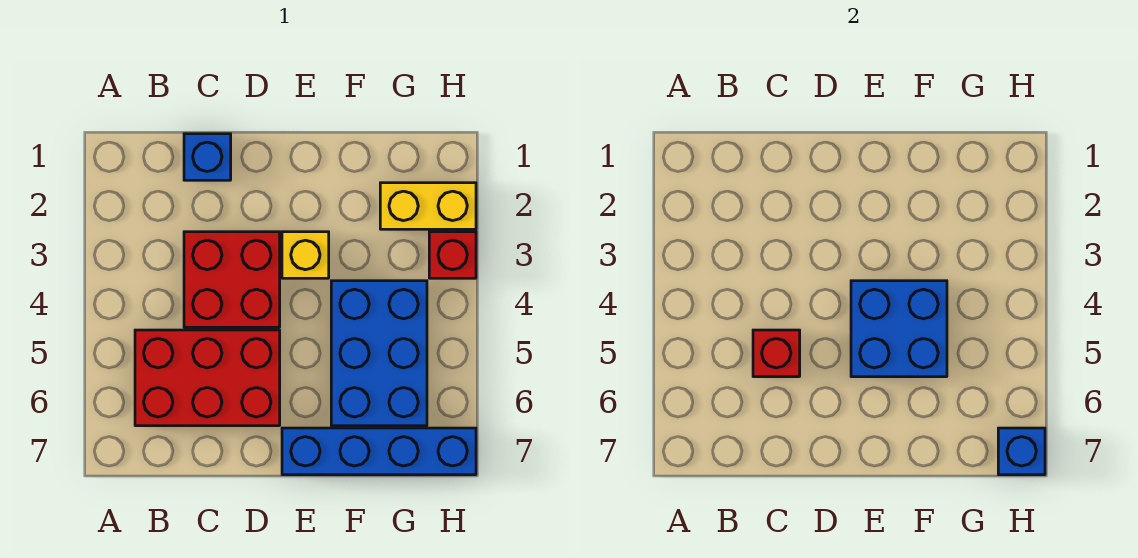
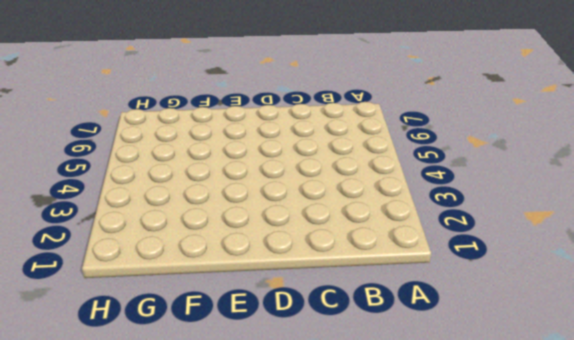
none -> red 2x3 brick [135,330,280,426]
none -> blue 1x1 brick [184,134,231,180]

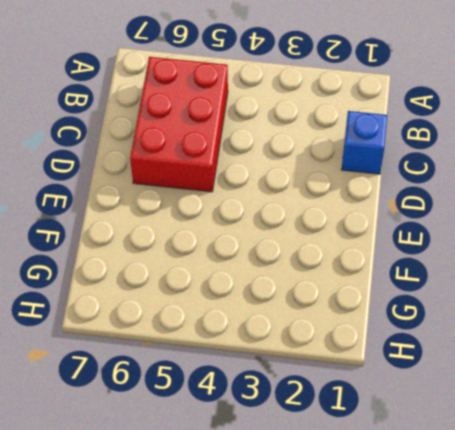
none -> red 2x2 brick [184,232,280,327]
none -> yellow 1x1 brick [282,232,329,278]

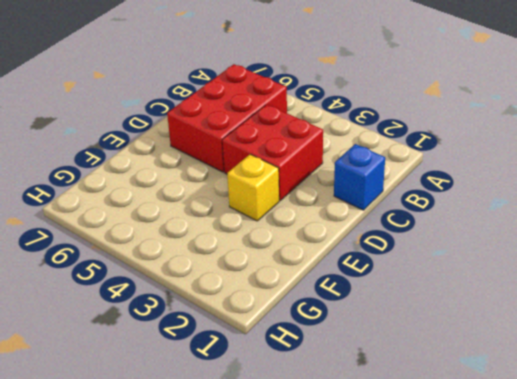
none -> blue 1x4 brick [282,428,476,475]
none -> blue 2x3 brick [331,281,427,426]

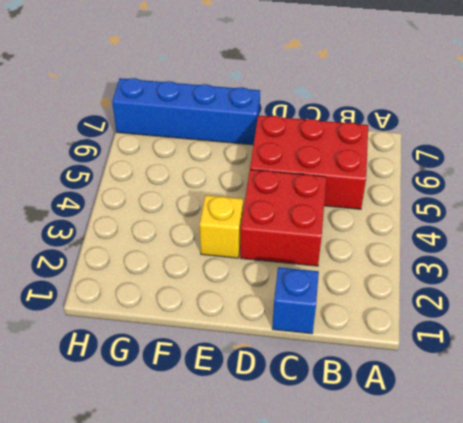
none -> blue 2x3 brick [331,281,427,426]
none -> yellow 1x2 brick [380,183,476,229]

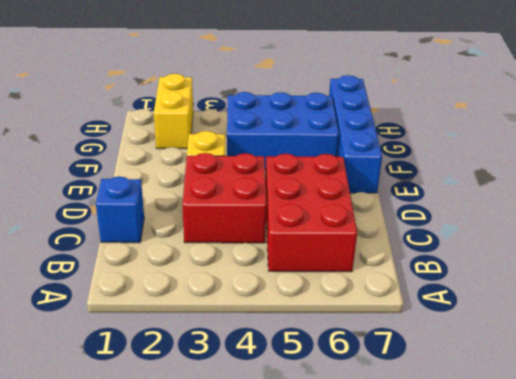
none -> red 1x1 brick [429,232,476,278]
none -> red 1x1 brick [753,330,800,377]

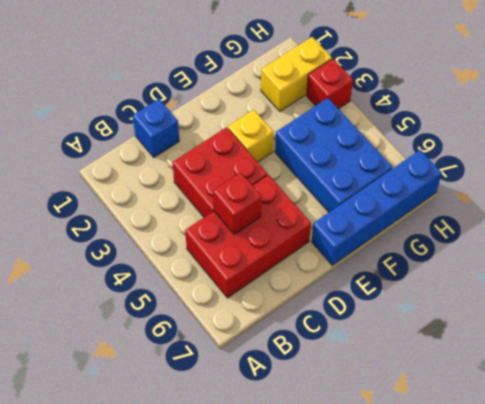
none -> blue 2x2 brick [851,281,947,377]
none -> blue 1x1 brick [998,428,1045,475]

